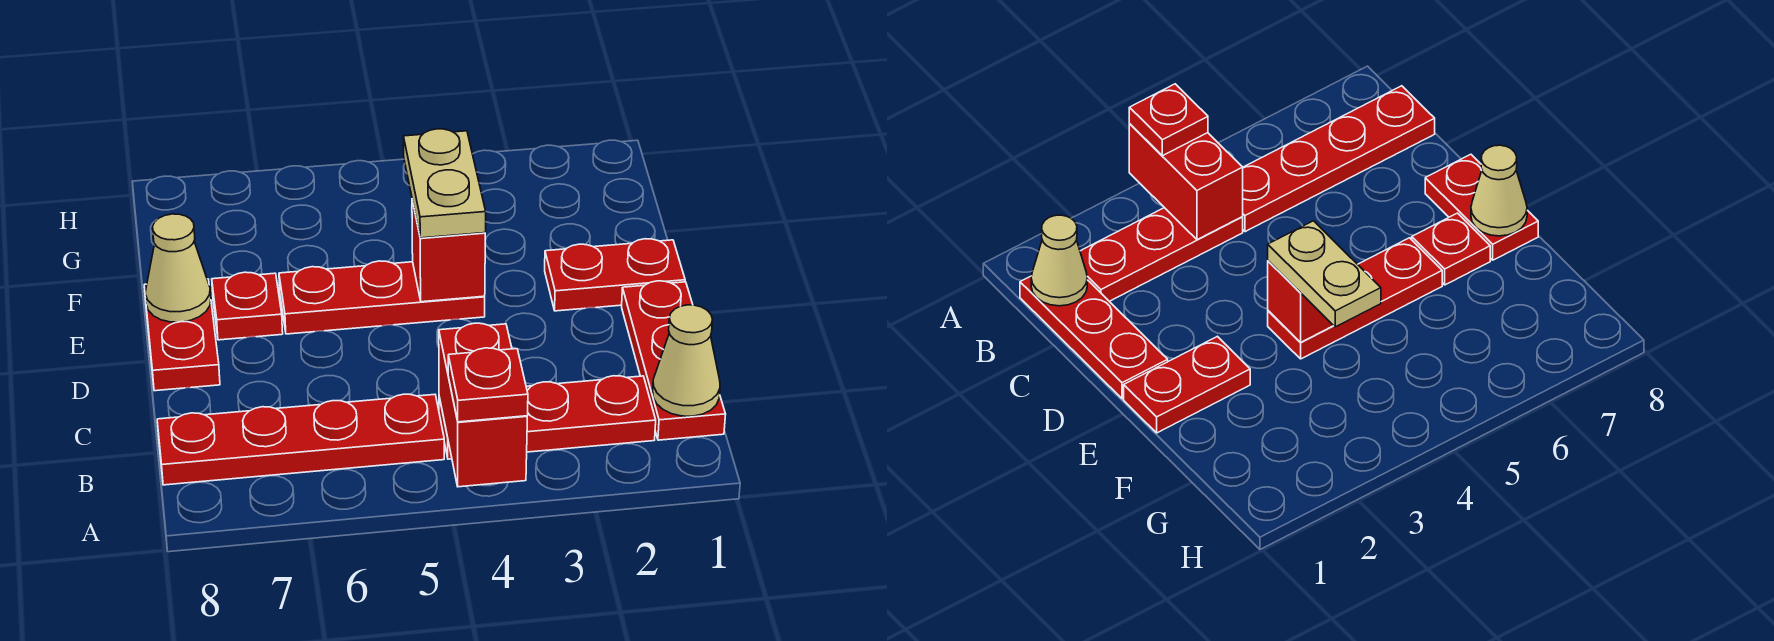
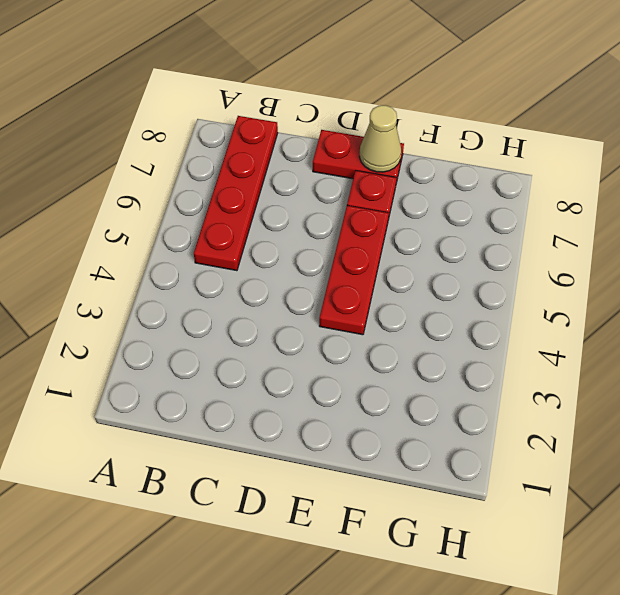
none -> red 1x3 plate [622,281,726,440]
none -> red 1x3 plate [439,376,656,459]
none -> red 1x2 plate [545,239,685,311]

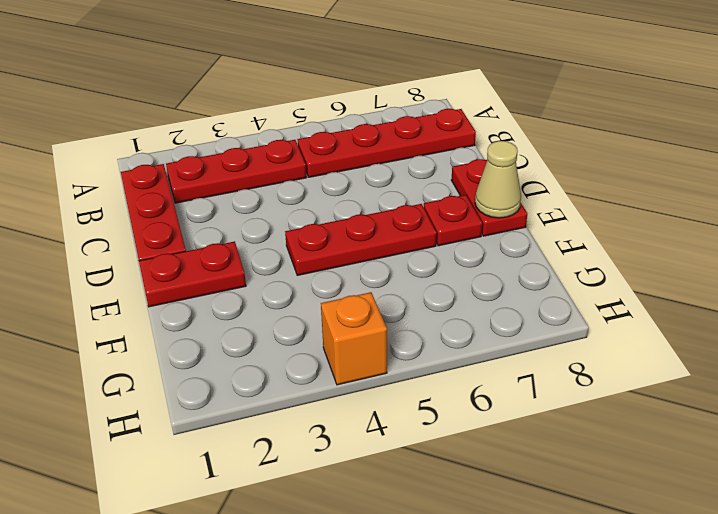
orange 1x1 brick [321,292,387,385] -> none
none -> red 1x2 brick [439,323,527,487]
none -> tan 1x1 cone [653,305,720,416]
none -> red 1x1 brick [412,200,485,302]

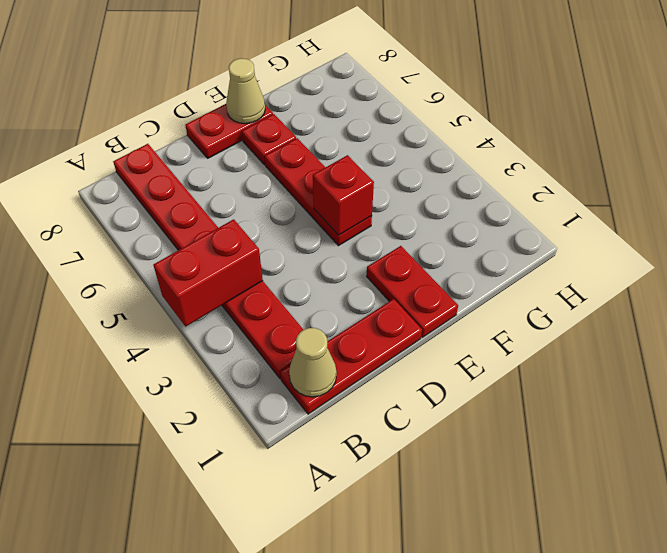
none -> red 1x1 plate [448,348,528,422]
none -> tan 1x2 plate [403,129,486,238]

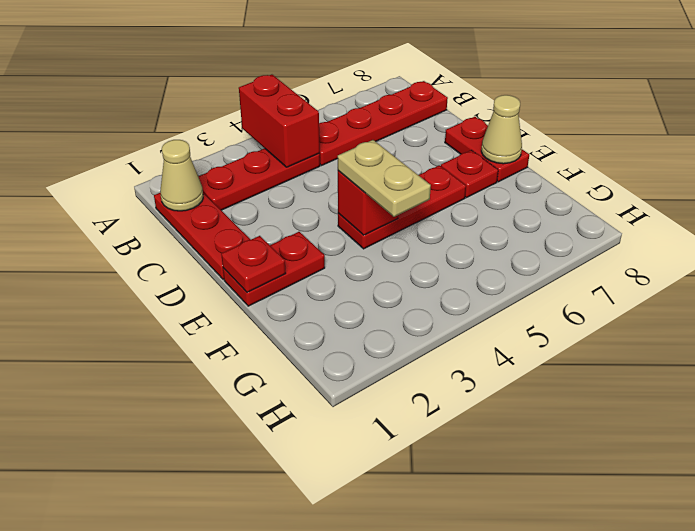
red 1x1 plate [221,236,286,292] -> red 1x1 plate moved to [448,348,528,422]

